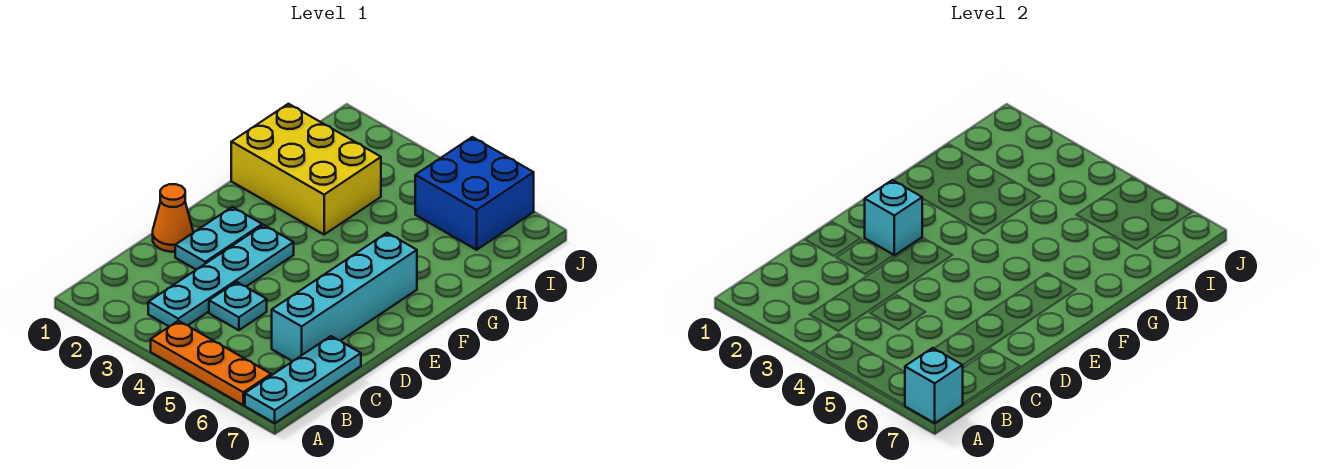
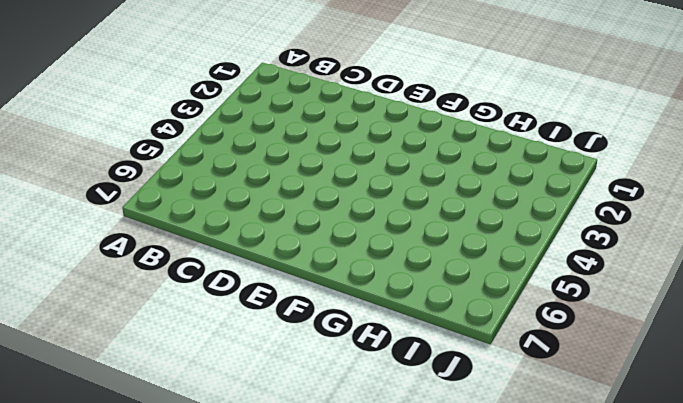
none -> orange 1x3 plate [151,321,271,405]
none -> cyan 1x3 plate [245,336,361,423]

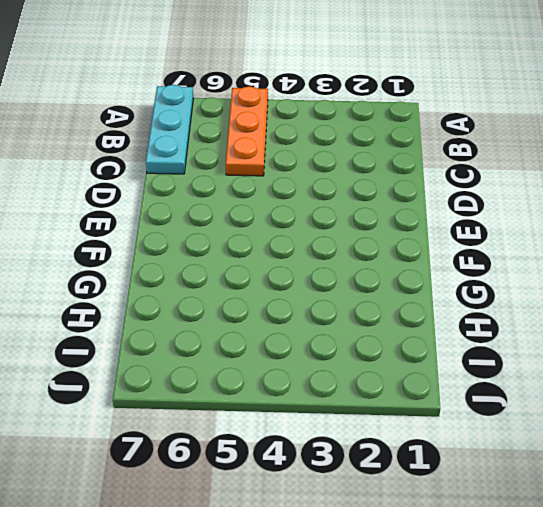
orange 1x3 plate [226,86,268,176] -> orange 1x3 plate turned to [151,321,271,405]
none -> cyan 1x4 plate [148,225,294,327]
none -> cyan 1x1 plate [209,282,267,330]

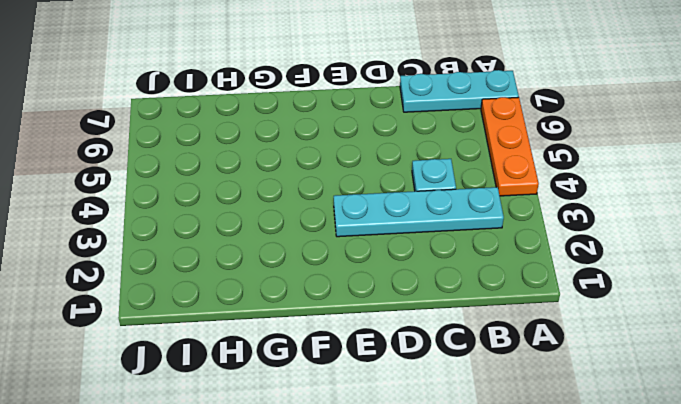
none -> cyan 1x4 brick [272,233,417,361]
none -> orange 1x1 cone [153,184,193,252]

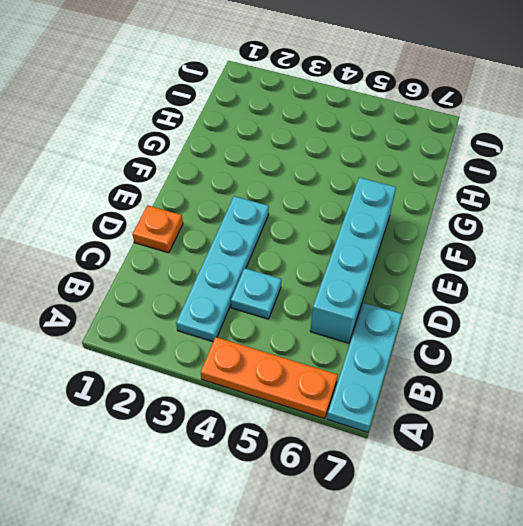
orange 1x1 plate [132,205,183,253] -> orange 1x1 cone [153,184,193,252]
none -> cyan 1x2 plate [175,207,262,270]
none -> yellow 2x3 brick [231,104,381,234]

